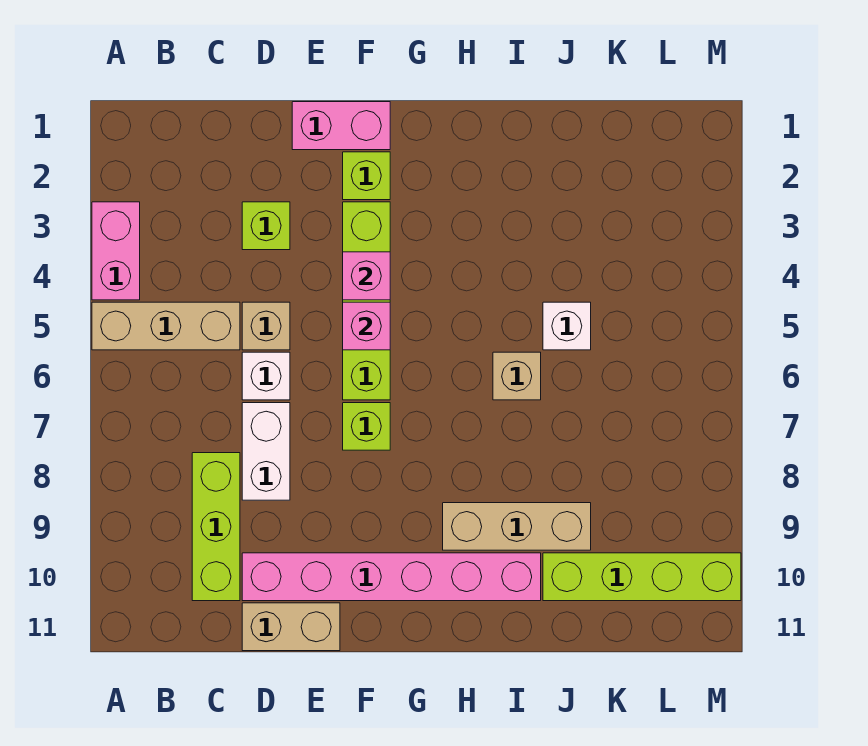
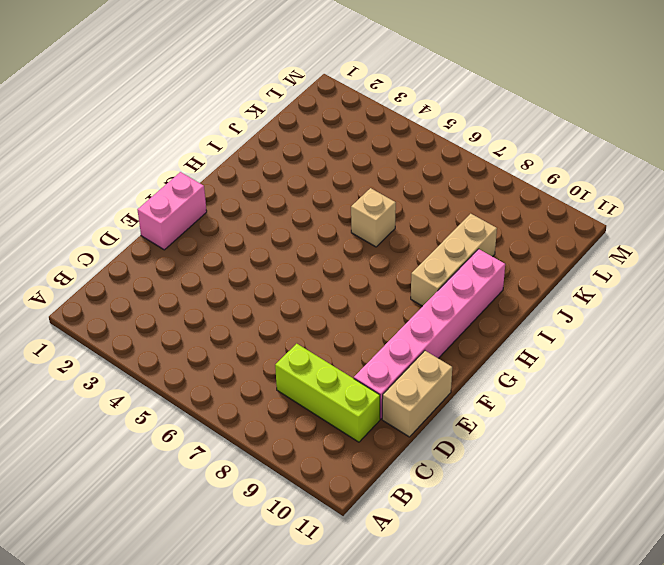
none -> pink 1x2 brick [92,202,140,300]
none -> tan 1x3 brick [92,302,240,350]
none -> lime 1x1 brick [242,202,290,250]

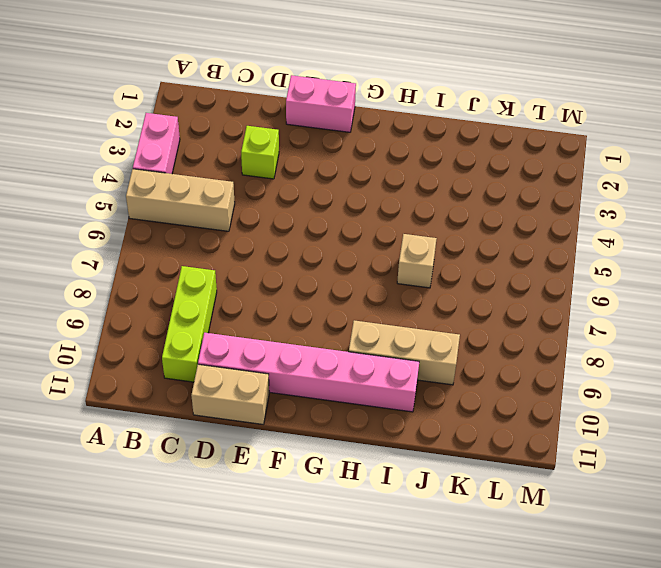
none -> tan 1x1 brick [242,302,290,350]
none -> white 1x1 brick [242,352,290,400]
none -> white 1x2 brick [242,403,290,500]

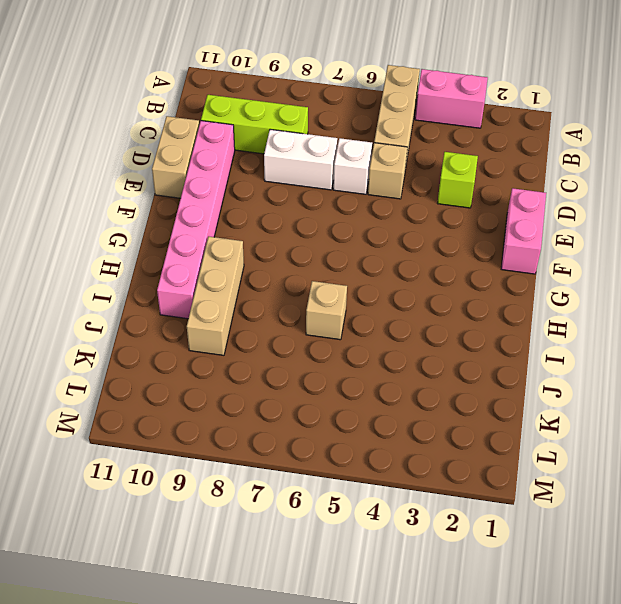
none -> lime 1x1 brick [343,152,390,200]
none -> lime 1x4 brick [343,202,390,400]
none -> lime 1x1 brick [343,403,390,450]

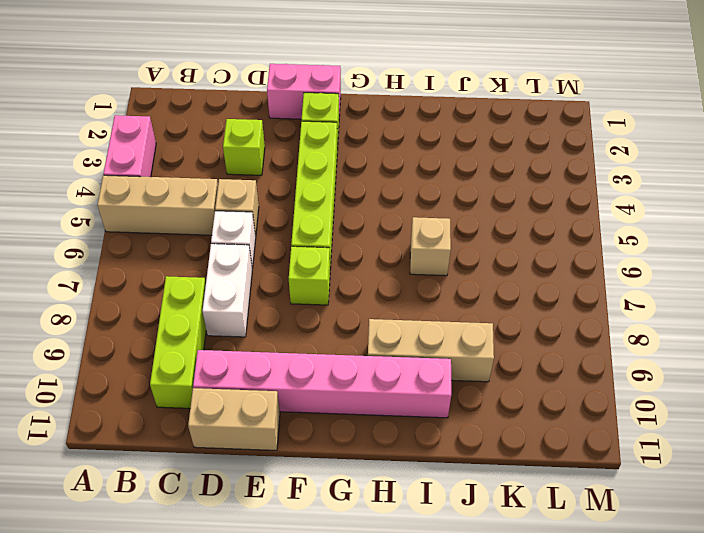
none -> white 1x1 brick [543,302,591,350]
none -> lime 1x4 brick [543,553,741,601]
none -> pink 1x1 brick [343,252,390,300]

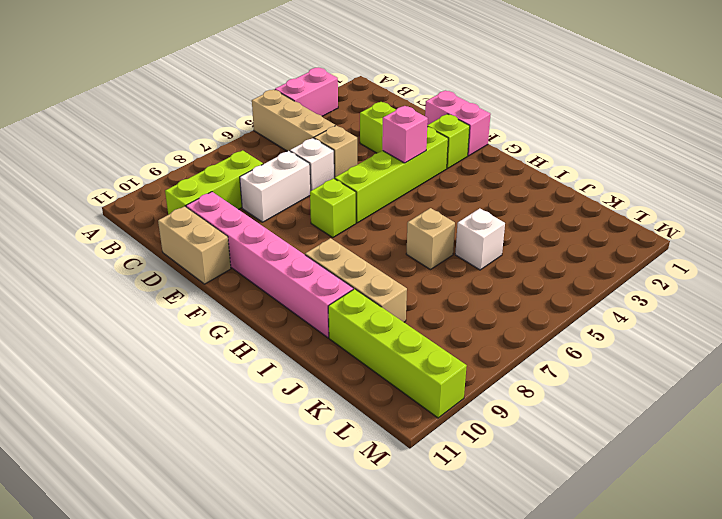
none -> pink 1x1 brick [343,302,390,350]

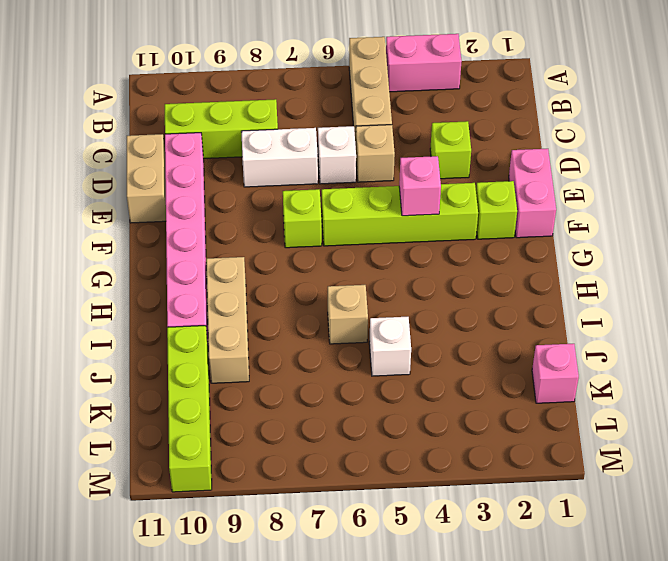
pink 1x1 brick [532,344,579,403] -> pink 1x1 brick moved to [343,302,390,350]

